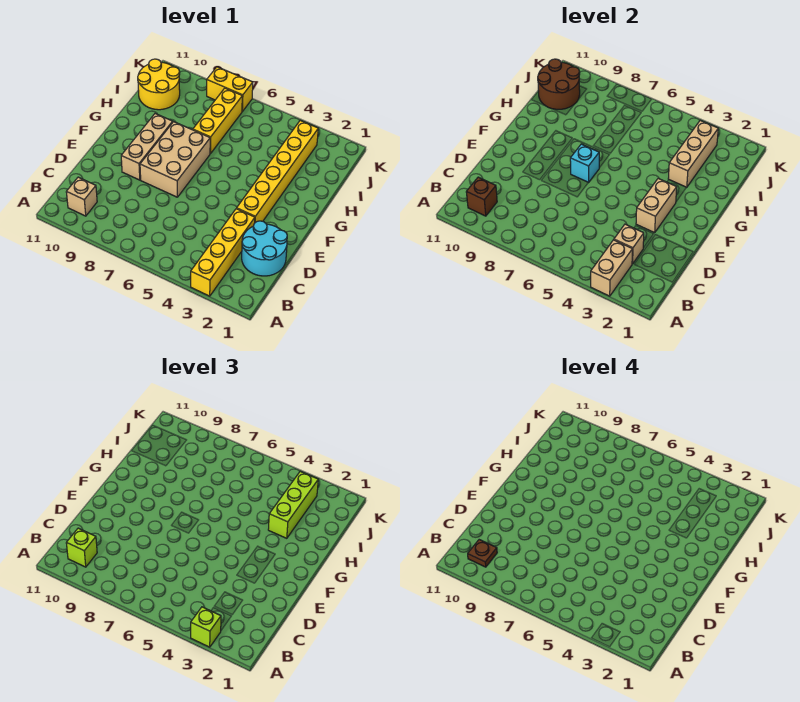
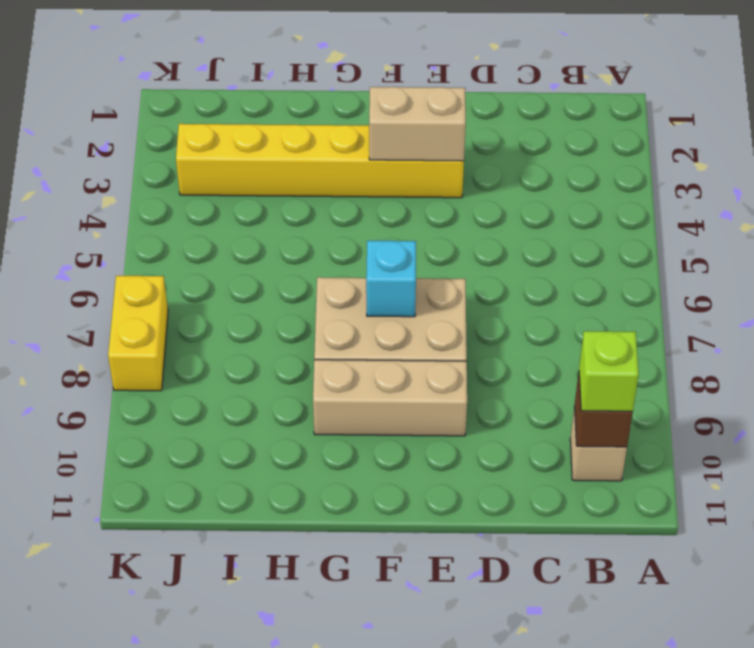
none -> yellow 1x4 brick [191,209,255,296]
none -> cyan 2x2 round brick [242,221,287,276]
none -> yellow 1x3 brick [193,88,242,154]

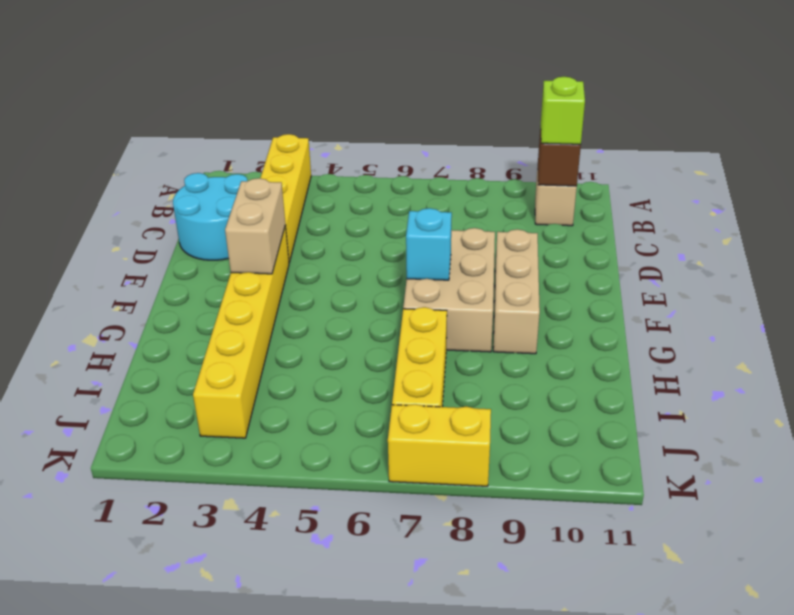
none -> yellow 2x2 round brick [138,59,180,110]
none -> tan 1x2 brick [591,240,632,296]
none -> tan 1x1 brick [614,224,644,264]

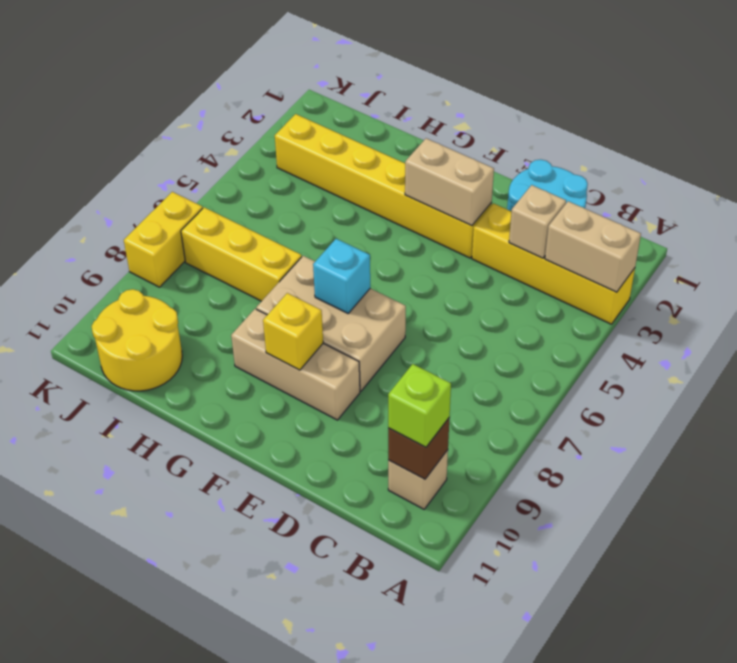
yellow 1x1 brick [263,293,323,370] -> none
none -> tan 1x3 brick [668,120,718,187]
none -> brown 2x2 round brick [538,59,580,109]
none -> lime 1x1 brick [191,607,221,647]

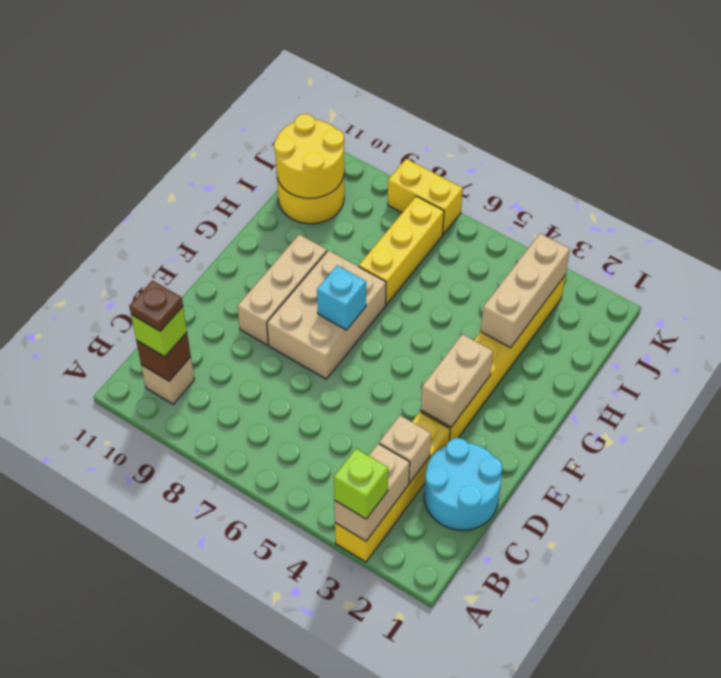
yellow 2x2 round brick [274,114,344,198] -> brown 2x2 round brick [538,59,580,109]
none -> lime 1x3 brick [268,471,318,538]

